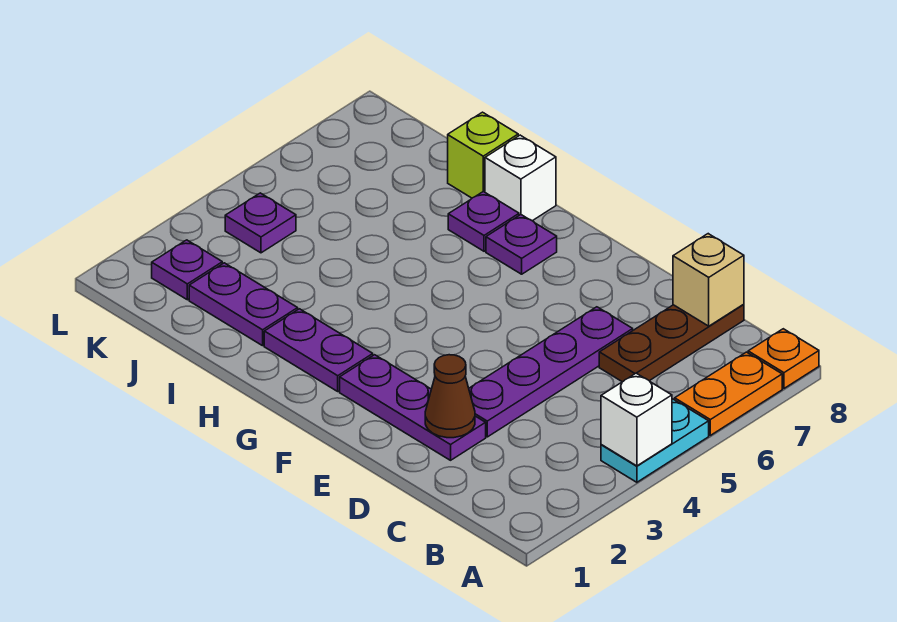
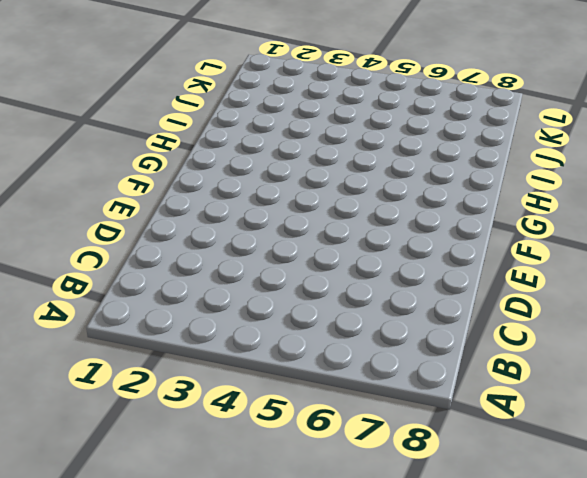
none -> cyan 1x2 plate [601,399,709,482]
none -> orange 1x2 plate [675,352,782,435]
none -> orange 1x1 plate [748,329,819,388]

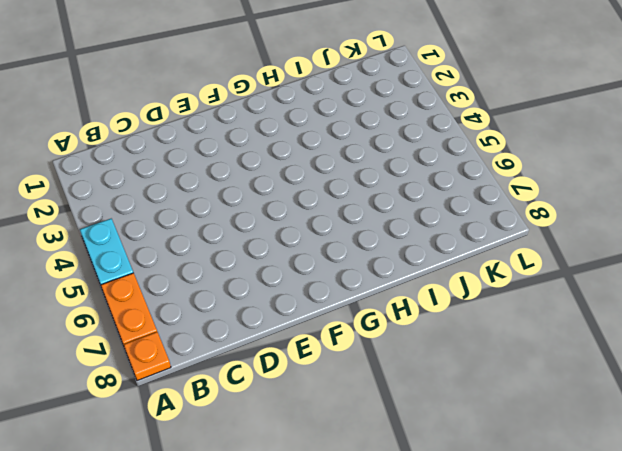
none -> brown 1x3 plate [599,305,744,382]
none -> purple 1x3 plate [340,355,486,460]
none -> purple 1x4 plate [469,307,633,437]

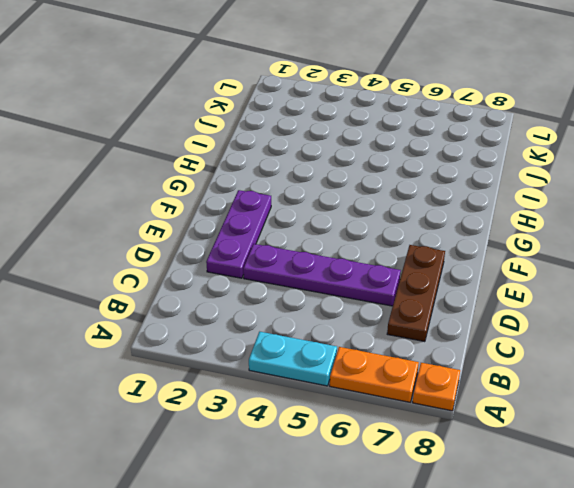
brown 1x3 plate [387,245,445,342] -> brown 1x3 plate turned to [599,305,744,382]
none -> purple 1x2 plate [264,309,373,391]
none -> purple 1x1 plate [486,215,557,274]
none -> purple 1x1 plate [448,192,519,251]

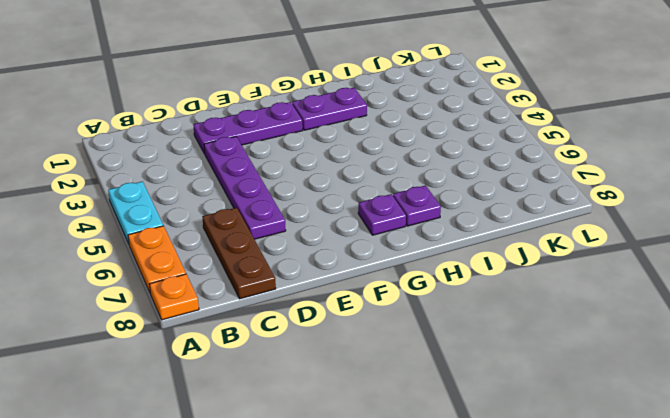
none -> white 1x1 brick [485,135,556,221]
none -> purple 1x2 plate [189,263,298,346]
none -> lime 1x1 brick [448,112,518,198]

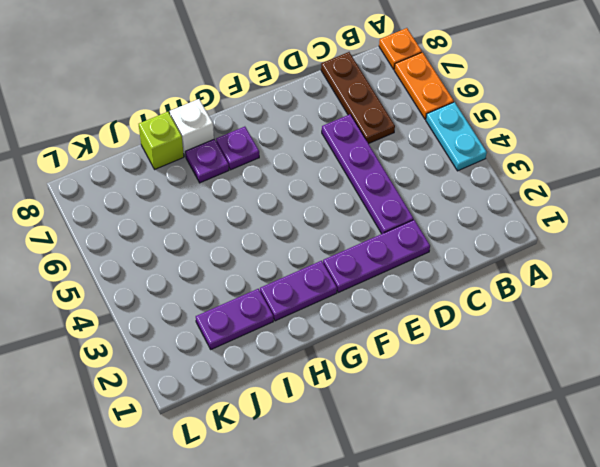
none -> purple 1x1 plate [152,240,222,300]
none -> purple 1x1 plate [225,193,296,253]
none -> white 1x1 brick [601,373,672,466]

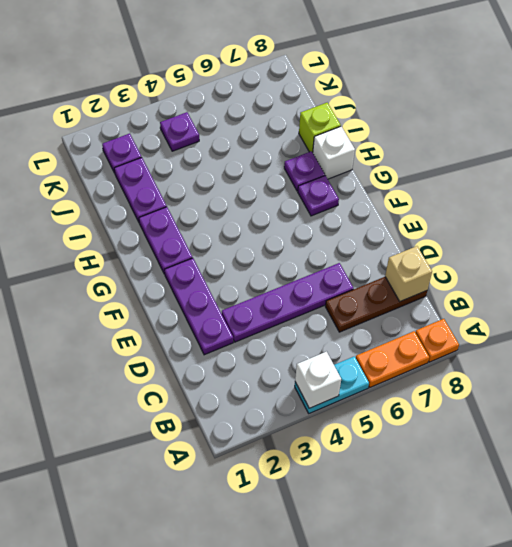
none -> brown 1x1 cone [425,355,475,438]

